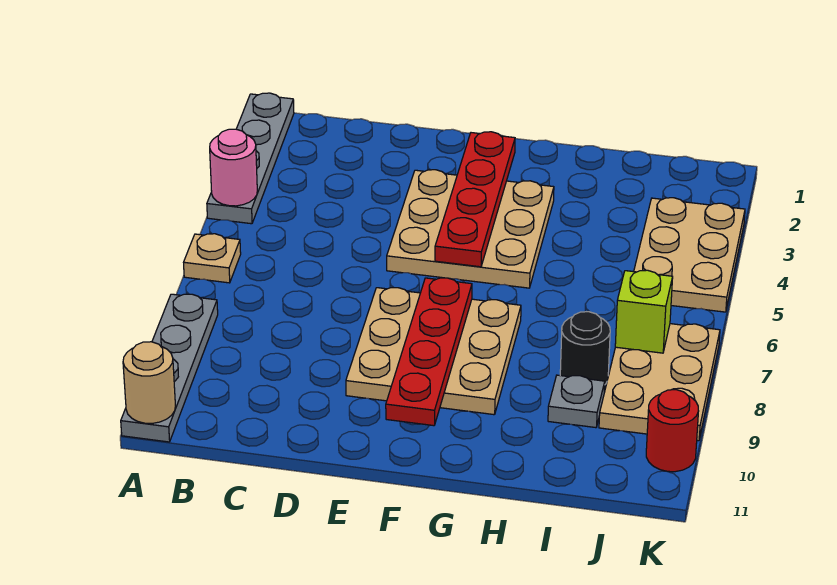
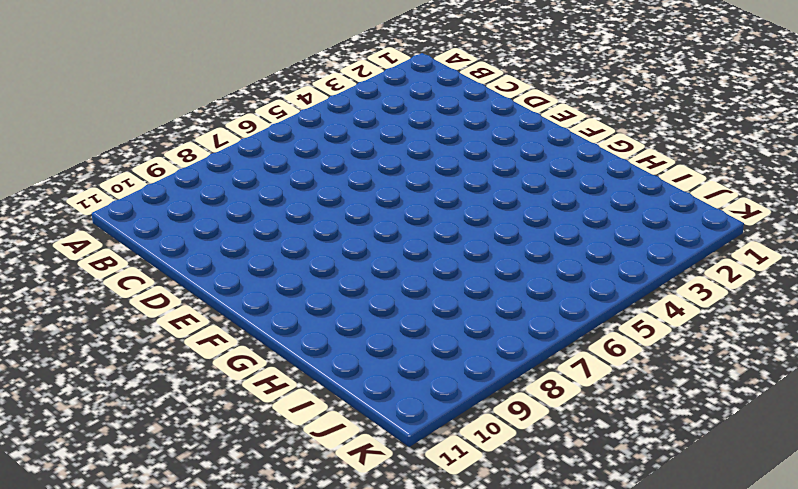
none -> grey 1x4 plate [207,93,294,224]
none -> tan 1x1 plate [184,234,241,283]
none -> grey 1x4 plate [121,294,218,442]

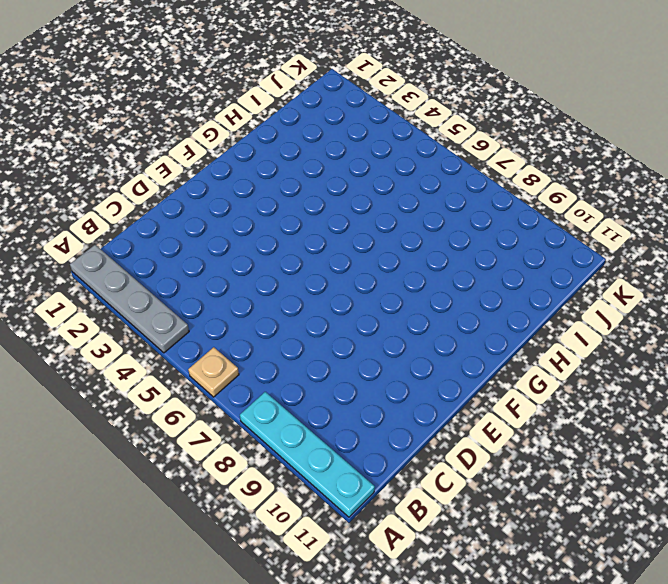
cyan 1x4 plate [240,392,375,517] -> grey 1x4 plate [121,294,218,442]
none -> tan 3x3 plate [387,170,554,288]
none -> tan 3x3 plate [346,288,521,415]
none -> black 1x1 round brick [560,312,610,384]

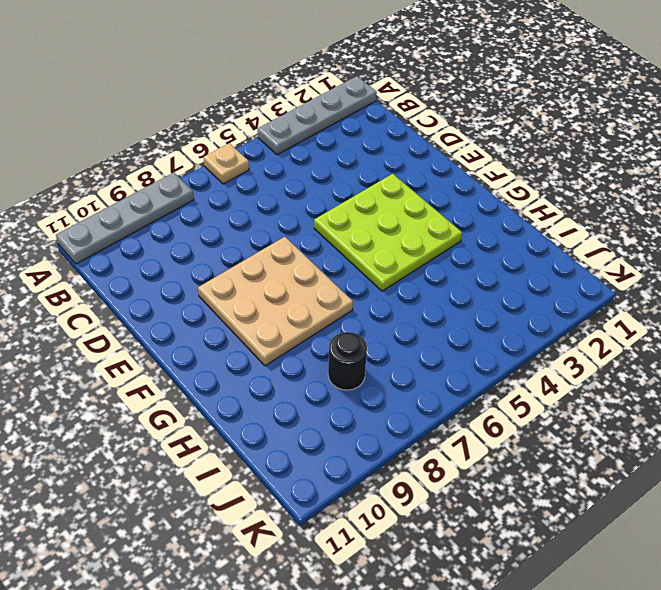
lime 3x3 plate [314,174,462,291] -> tan 3x3 plate [387,170,554,288]
none -> grey 1x1 plate [548,375,605,428]
none -> tan 2x3 plate [634,198,745,312]
none -> tan 2x3 plate [599,324,720,441]

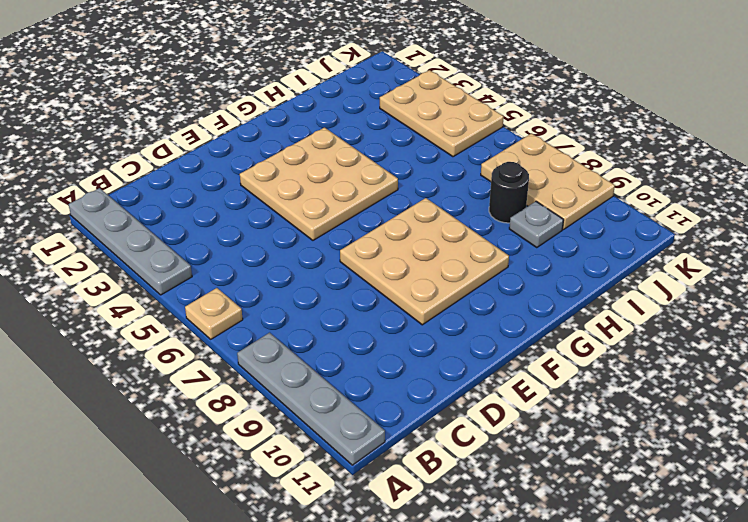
none -> red 1x1 round brick [646,390,698,472]
none -> pink 1x1 round brick [210,129,257,206]
none -> tan 1x1 round brick [123,342,175,423]

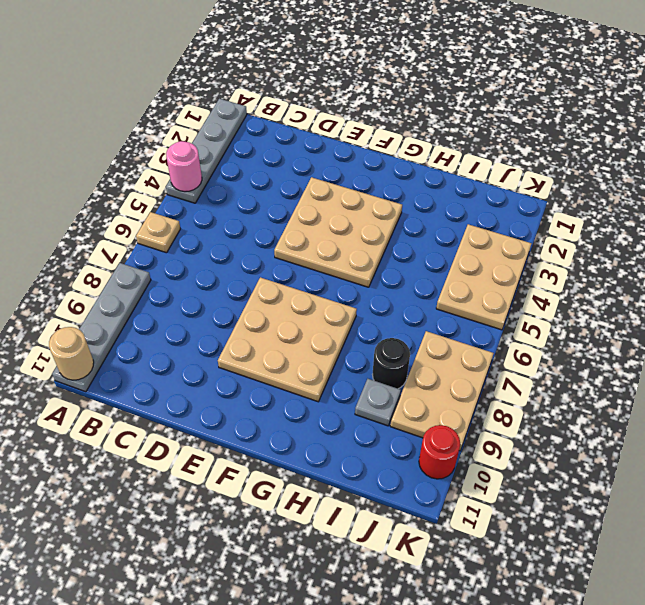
none -> red 1x4 plate [435,132,515,267]
none -> red 1x4 plate [386,278,472,426]
none -> lime 1x1 brick [615,270,673,353]

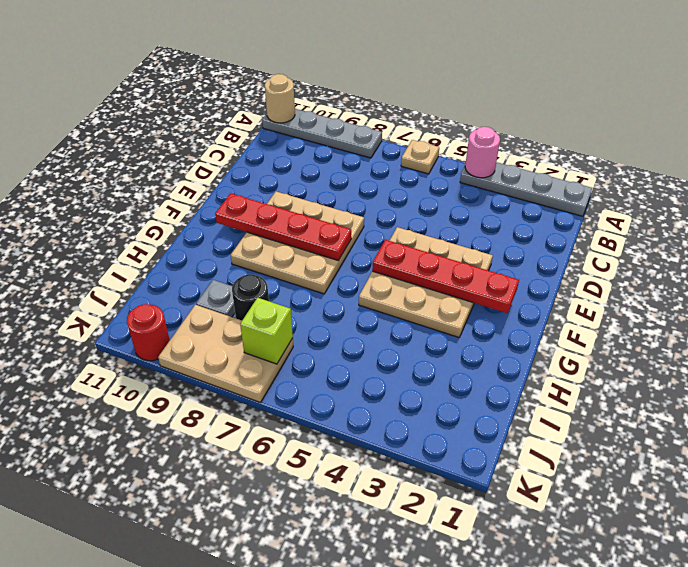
none -> tan 2x3 plate [634,198,745,312]

